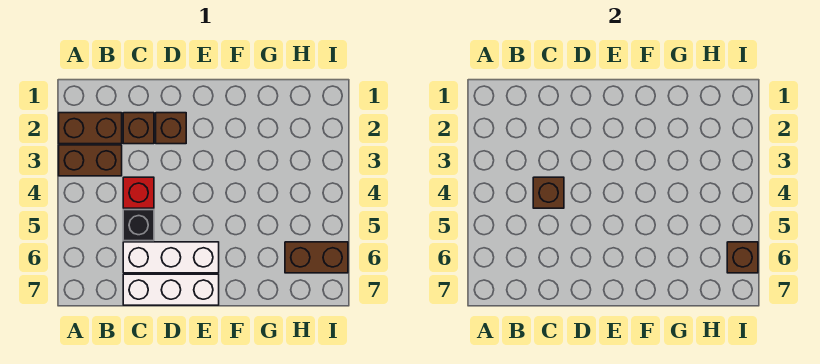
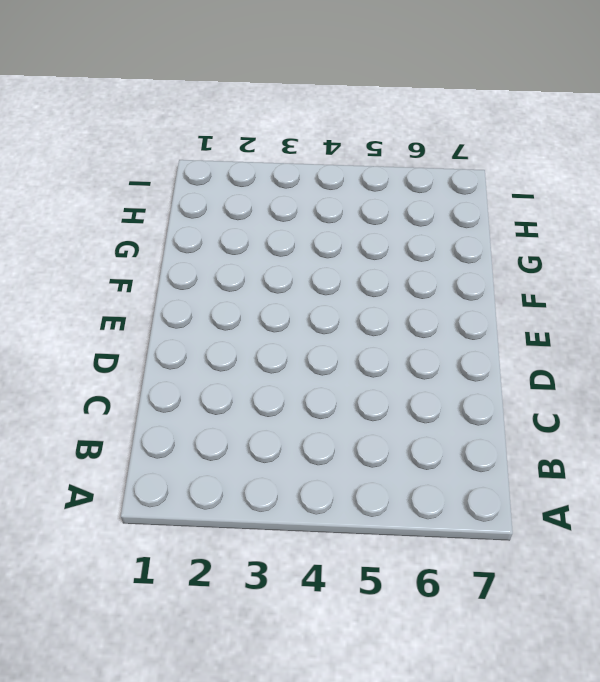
none -> brown 1x2 brick [59,113,122,144]
none -> brown 1x2 brick [59,145,122,176]

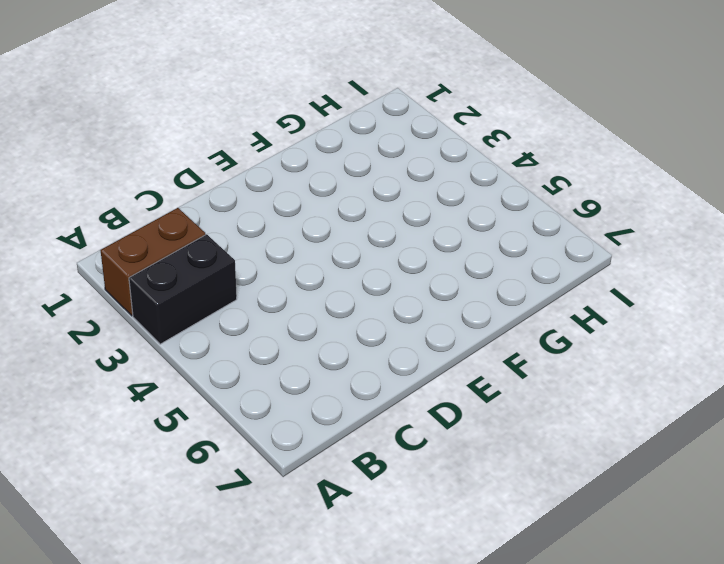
black 1x2 brick [129,234,237,344] -> brown 1x2 brick [59,145,122,176]
none -> brown 1x1 brick [123,113,154,144]
none -> red 1x1 brick [123,177,154,208]

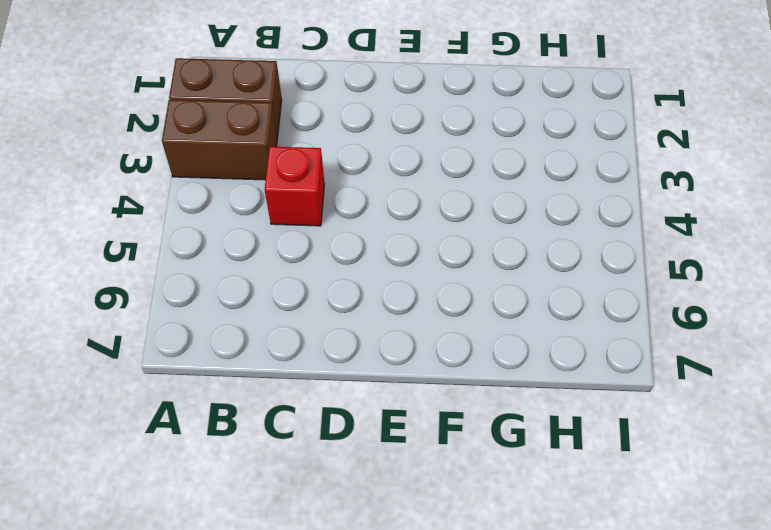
none -> brown 1x1 brick [123,113,154,144]
none -> black 1x1 brick [123,210,154,241]

